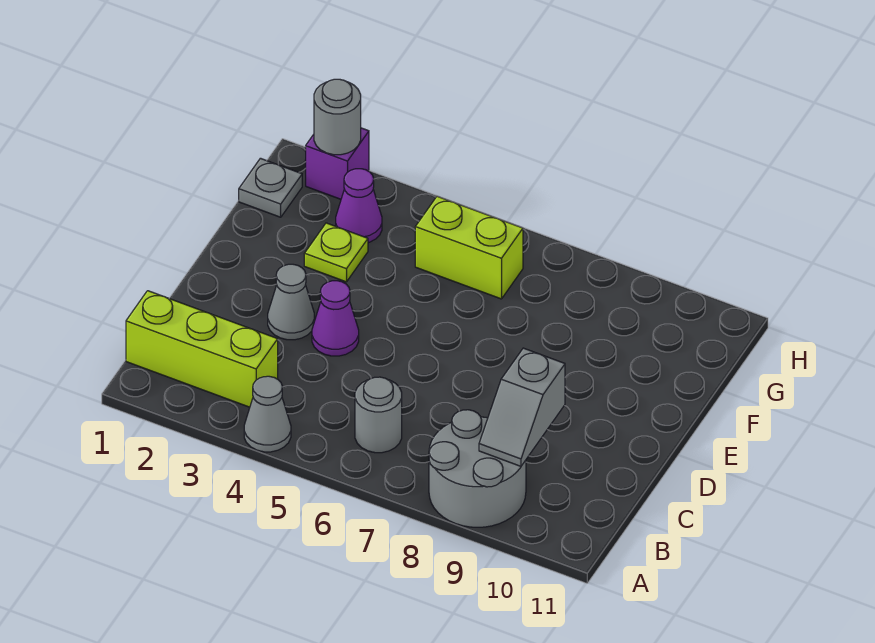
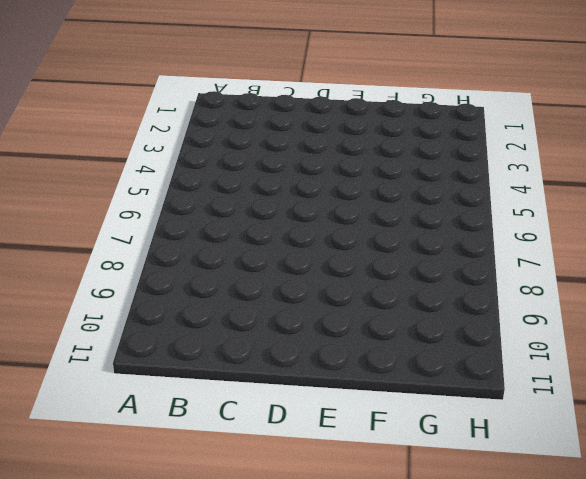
none -> grey 1x1 cone [244,376,291,452]
none -> grey 2x2 round brick [429,410,526,527]
none -> lime 1x3 brick [126,291,278,407]

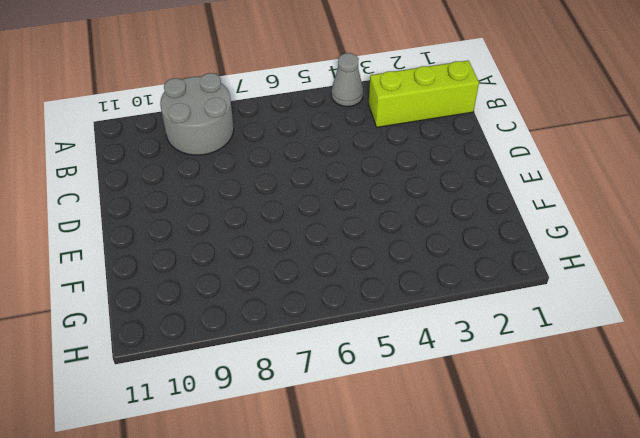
none -> grey 1x1 round brick [355,377,402,453]
none -> grey 1x1 cone [268,264,314,340]
none -> purple 1x1 cone [312,281,359,356]

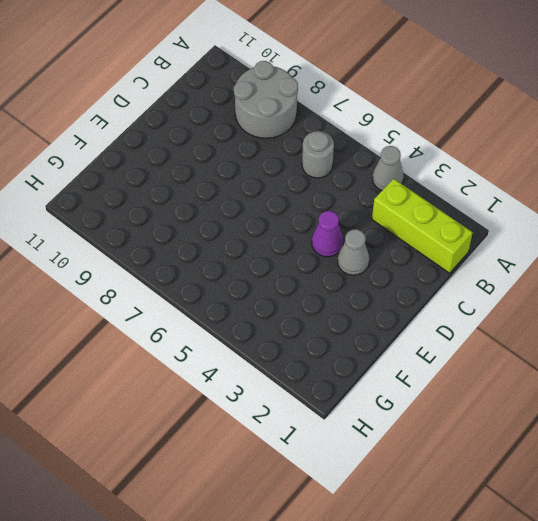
none -> lime 1x1 plate [304,223,368,282]
none -> grey 1x1 plate [239,158,302,217]
none -> purple 1x1 cone [336,169,382,243]

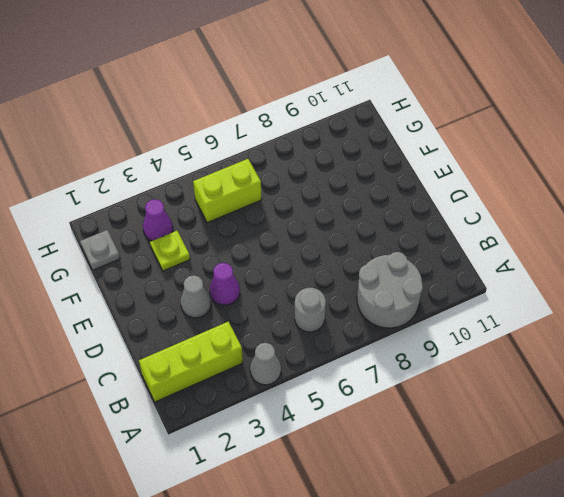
none -> purple 1x1 brick [306,128,369,199]
none -> grey 1x2 slope [479,348,565,466]
none -> grey 1x1 round brick [314,79,361,155]

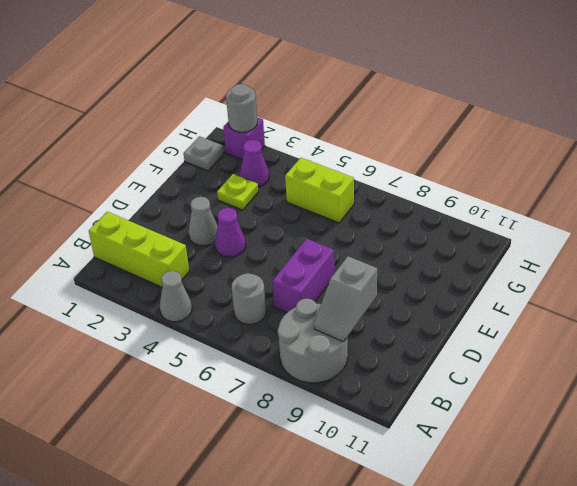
purple 1x2 brick [273,239,334,312] -> none

